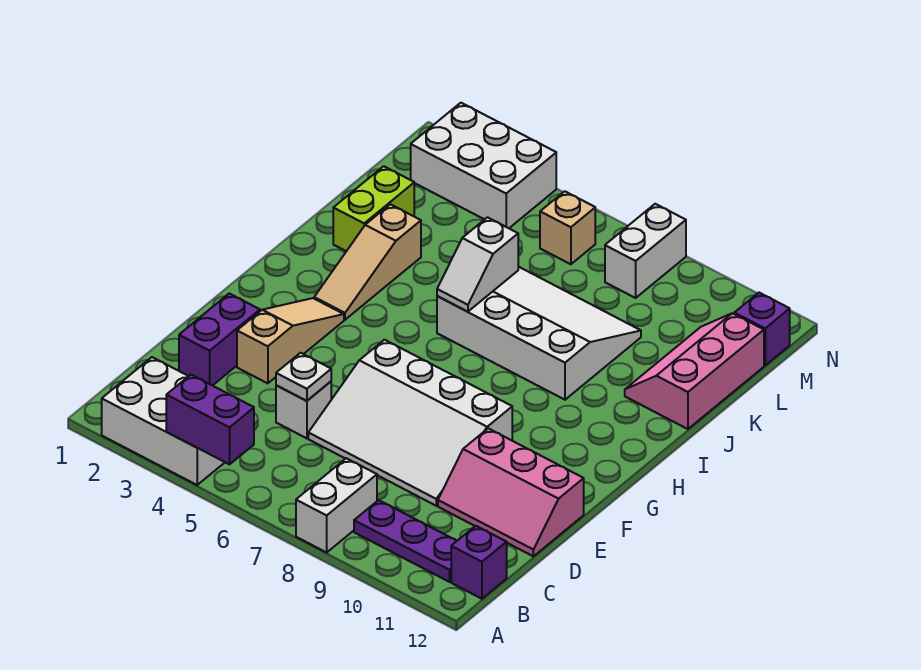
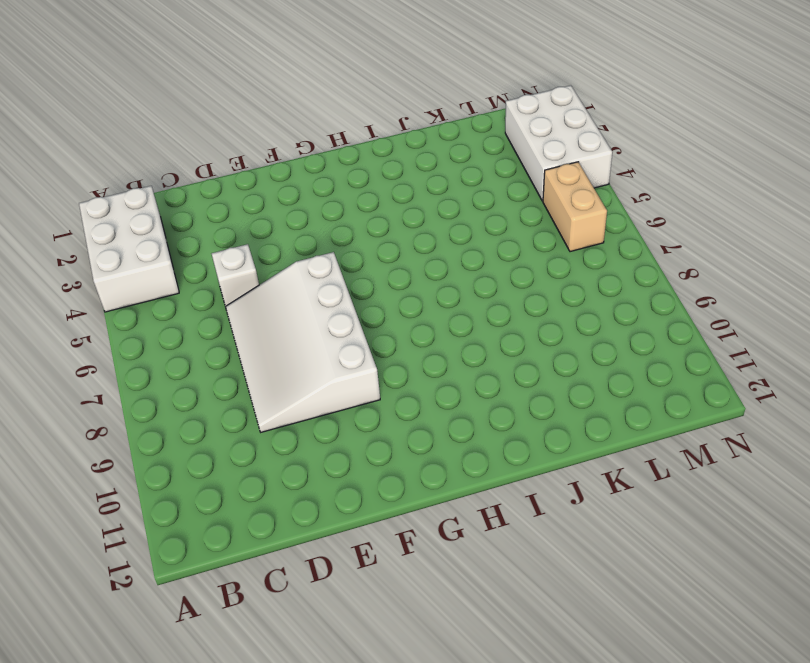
tan 1x2 brick [543,162,607,252] -> tan 1x1 brick [540,191,595,264]
none -> white 1x2 brick [296,458,377,552]
none -> purple 1x3 plate [354,500,456,582]
none -> purple 1x1 brick [451,526,507,599]

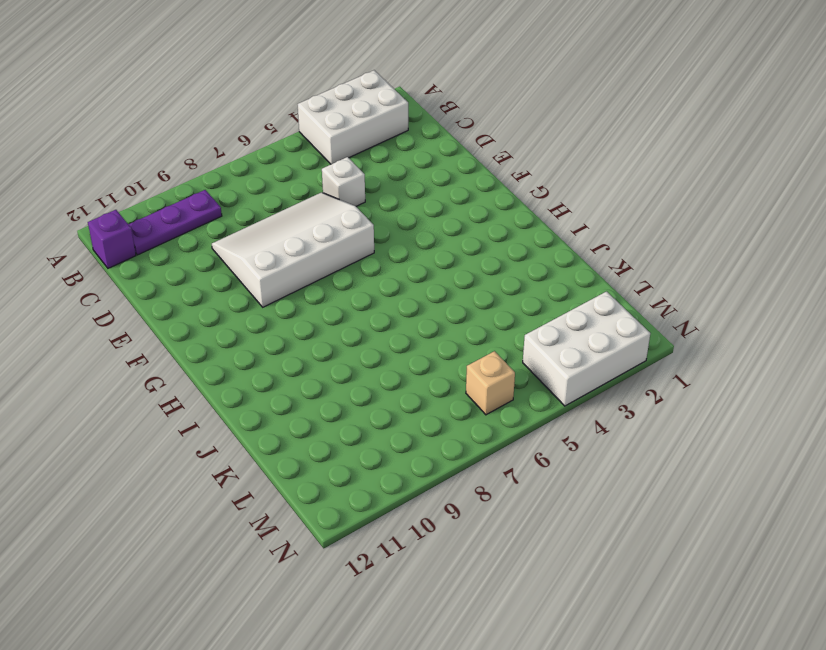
none -> white 1x2 brick [296,458,377,552]
none -> purple 1x2 brick [179,294,260,386]
none -> pink 2x3 slope [438,428,584,556]

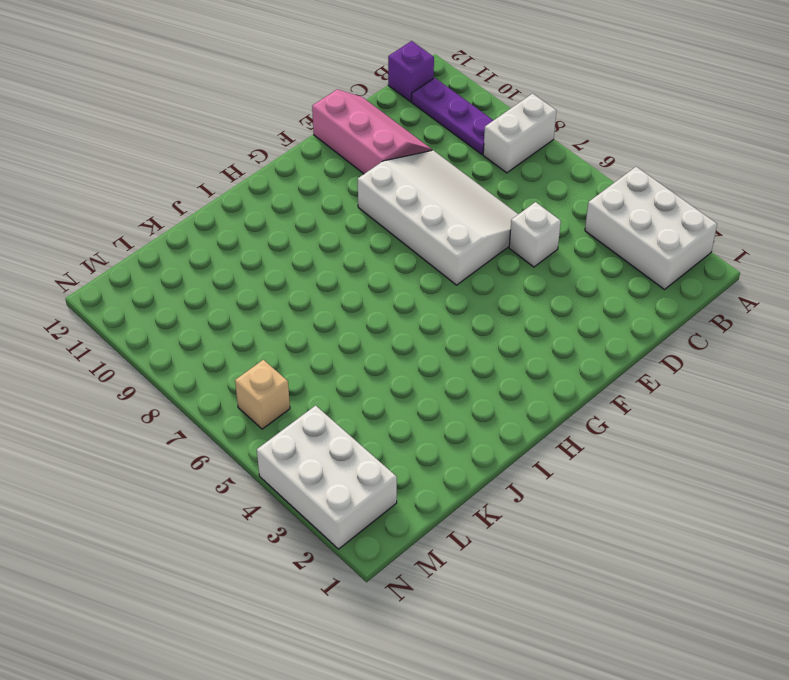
none -> purple 1x2 brick [179,294,260,386]
none -> tan 1x3 slope [237,298,344,383]
none -> tan 1x3 slope [314,204,421,320]

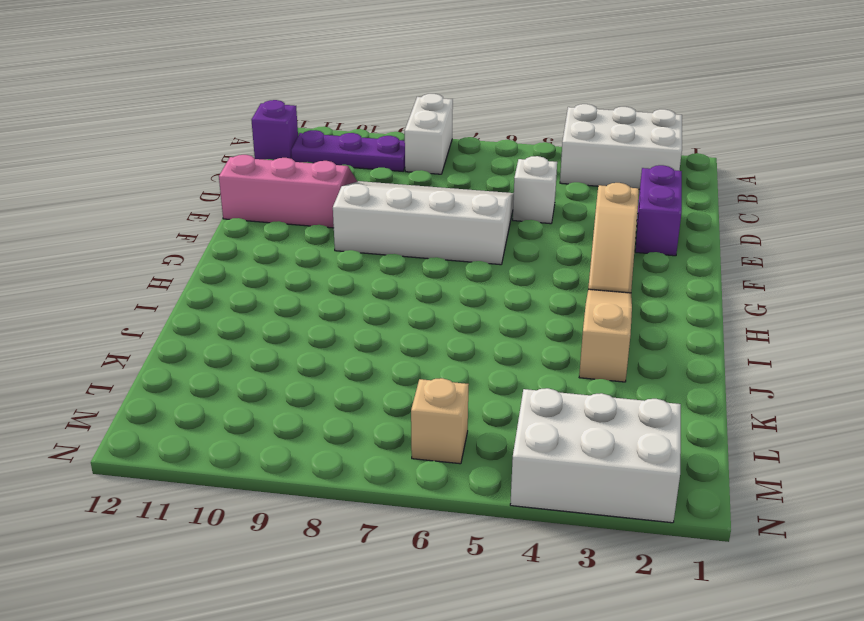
none -> white 3x4 slope [437,267,641,400]
none -> lime 1x2 brick [333,166,414,251]
none -> pink 2x3 slope [625,313,764,429]

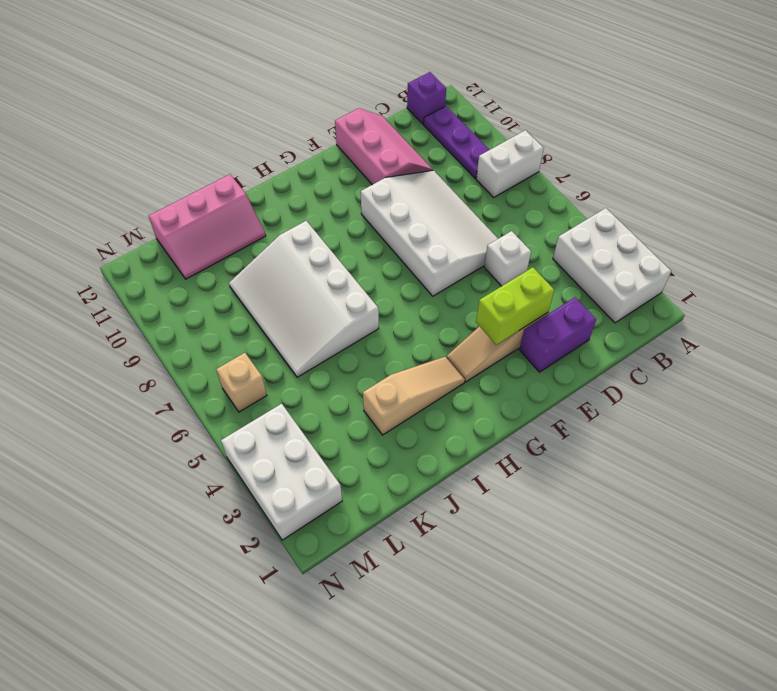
lime 1x2 brick [476,267,554,345] -> lime 1x2 brick moved to [333,166,414,251]
none -> white 1x2 brick [605,204,686,298]
none -> purple 1x1 brick [734,293,790,365]
none -> purple 1x2 brick [166,375,254,464]

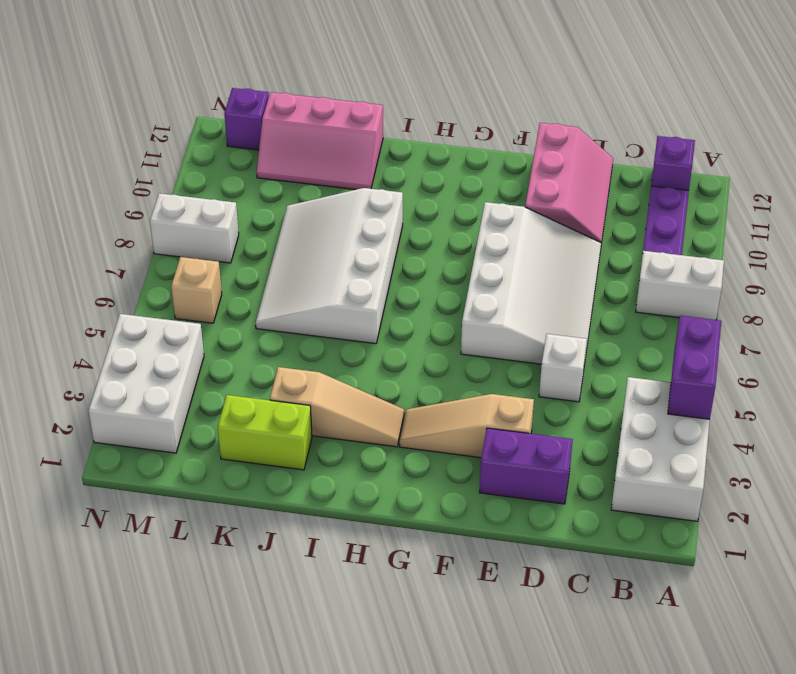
none -> white 1x1 plate [276,353,331,401]
none -> white 1x2 slope [437,217,518,312]

